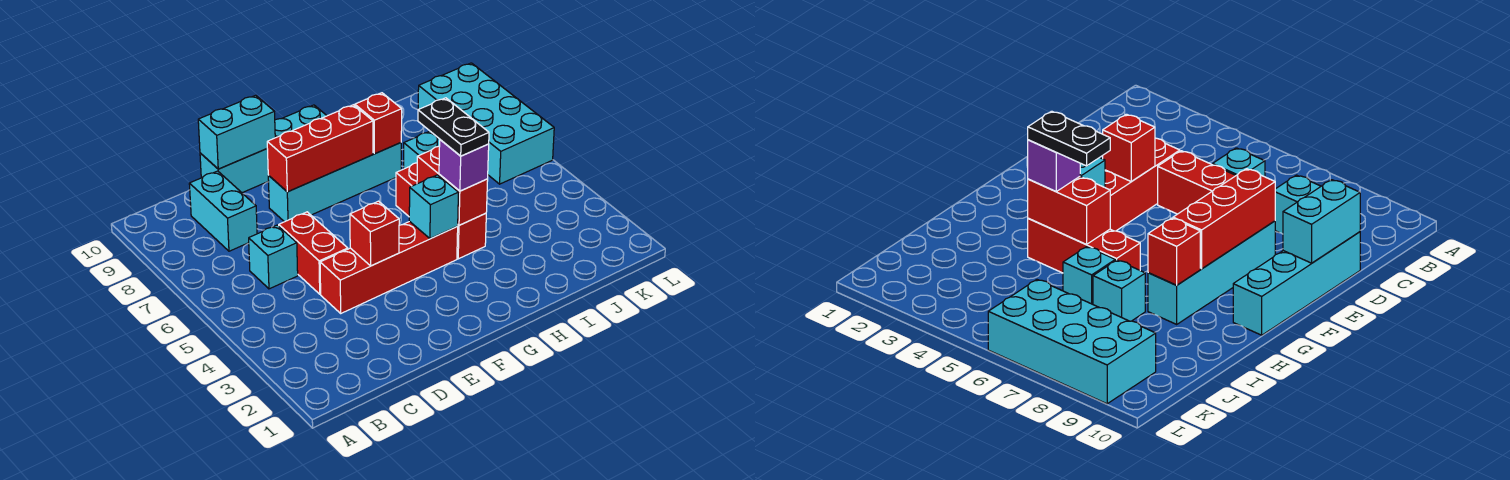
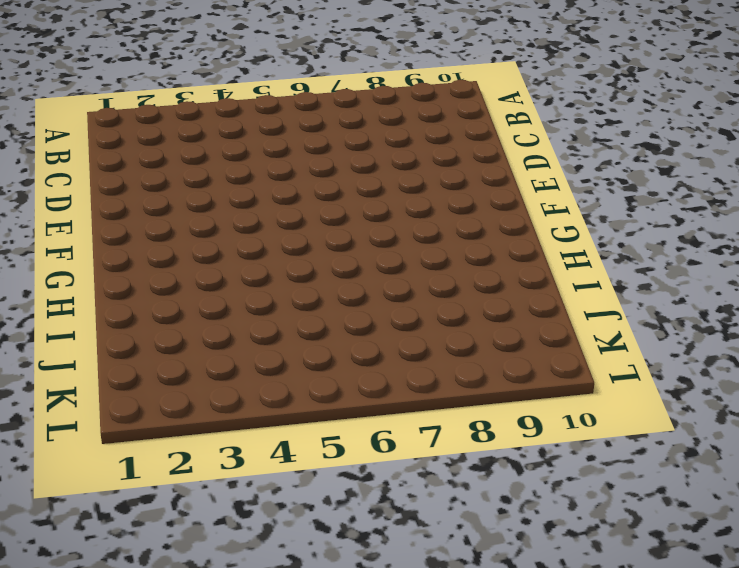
none -> cyan 1x1 brick [249,225,298,289]
none -> cyan 1x2 brick [189,171,257,251]
none -> red 1x4 brick [320,221,458,313]

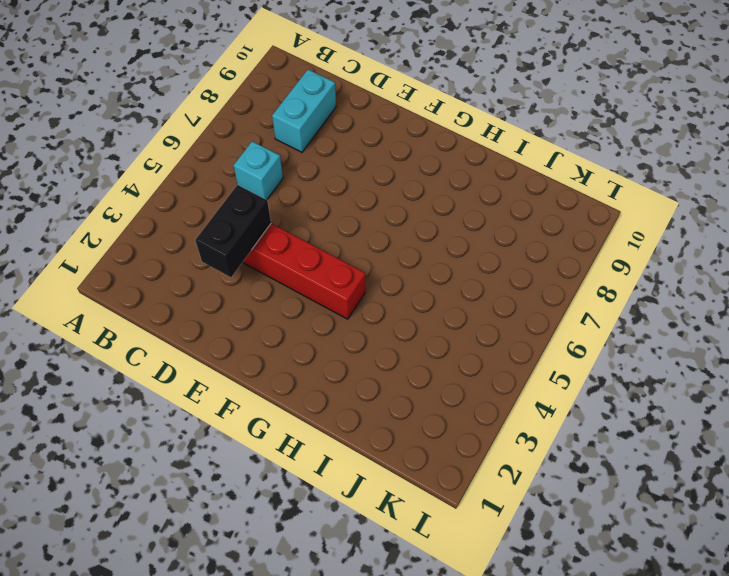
black 1x2 brick [195,185,271,277] -> none
none -> red 1x2 brick [279,212,348,294]
none -> cyan 1x4 brick [200,105,327,193]
none -> cyan 1x4 brick [268,143,401,222]

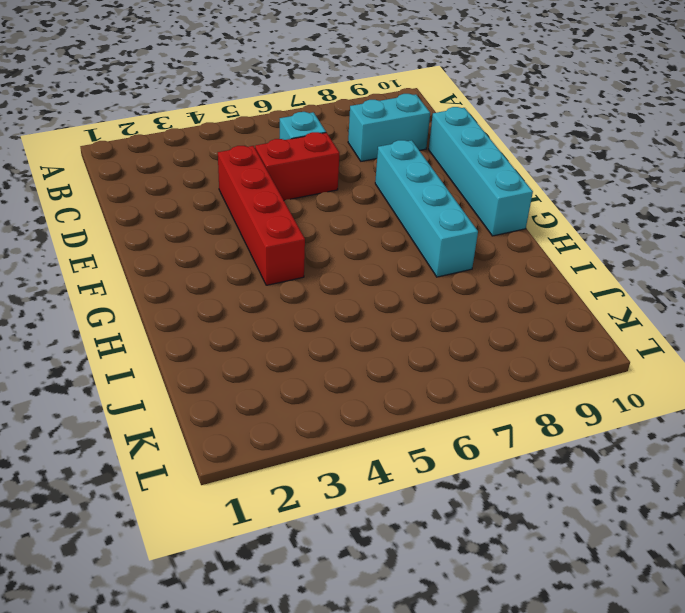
none -> red 1x3 brick [396,163,486,259]
none -> cyan 1x1 brick [1063,247,1115,304]
none -> cyan 1x1 brick [404,131,440,169]

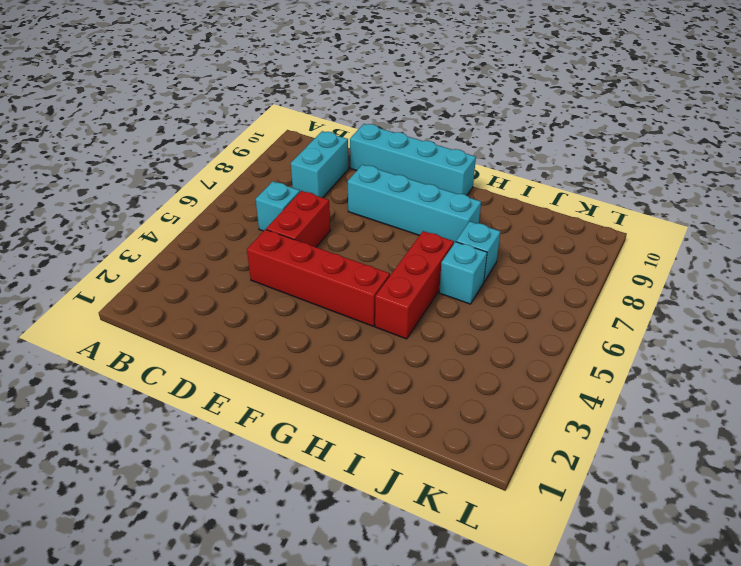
none -> cyan 2x4 brick [418,63,554,184]
none -> cyan 1x2 brick [198,95,275,169]
none -> red 1x1 brick [350,201,399,266]

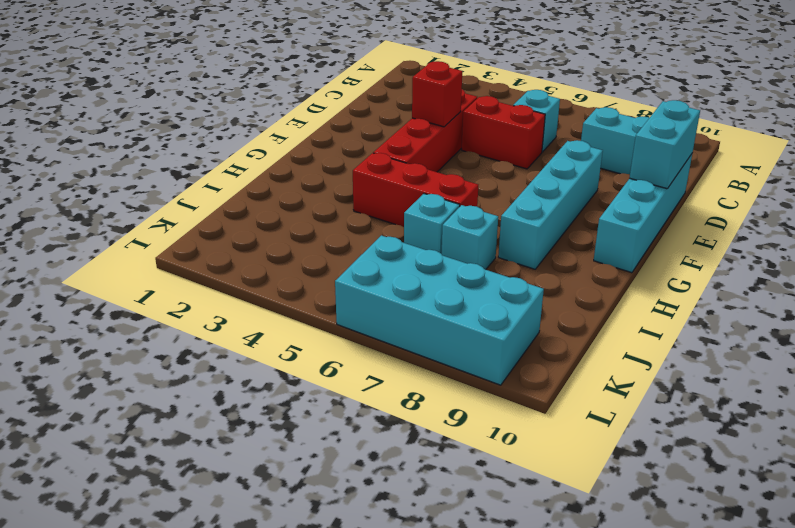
none -> red 1x3 brick [267,105,373,192]
none -> cyan 1x1 brick [409,175,458,239]
none -> red 1x2 brick [417,146,488,225]

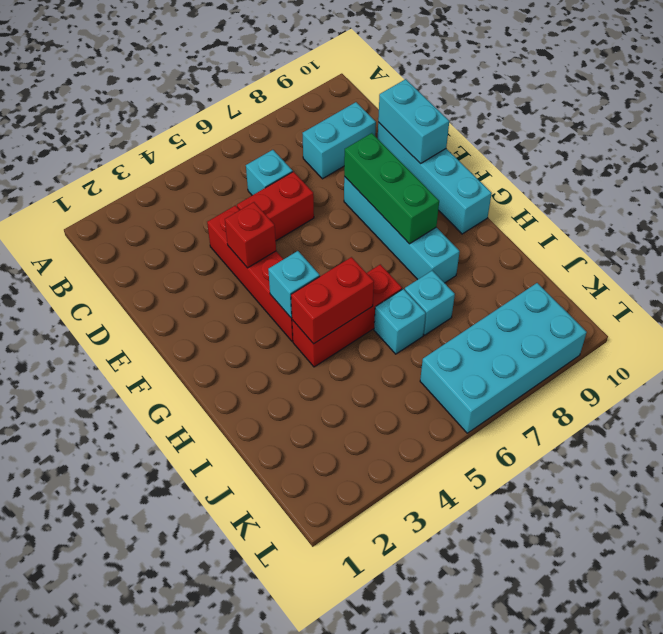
green 1x3 brick [344,133,439,244] -> red 1x3 brick [267,105,373,192]
none -> red 1x1 brick [355,93,402,154]
none -> purple 1x1 brick [439,140,489,191]
none -> black 1x2 plate [418,98,489,156]

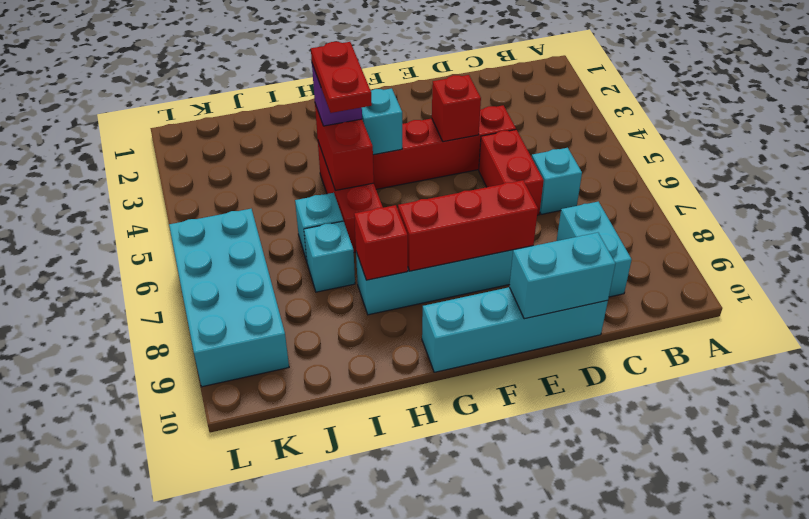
red 1x2 plate [311,42,372,113] -> black 1x2 plate [418,98,489,156]

